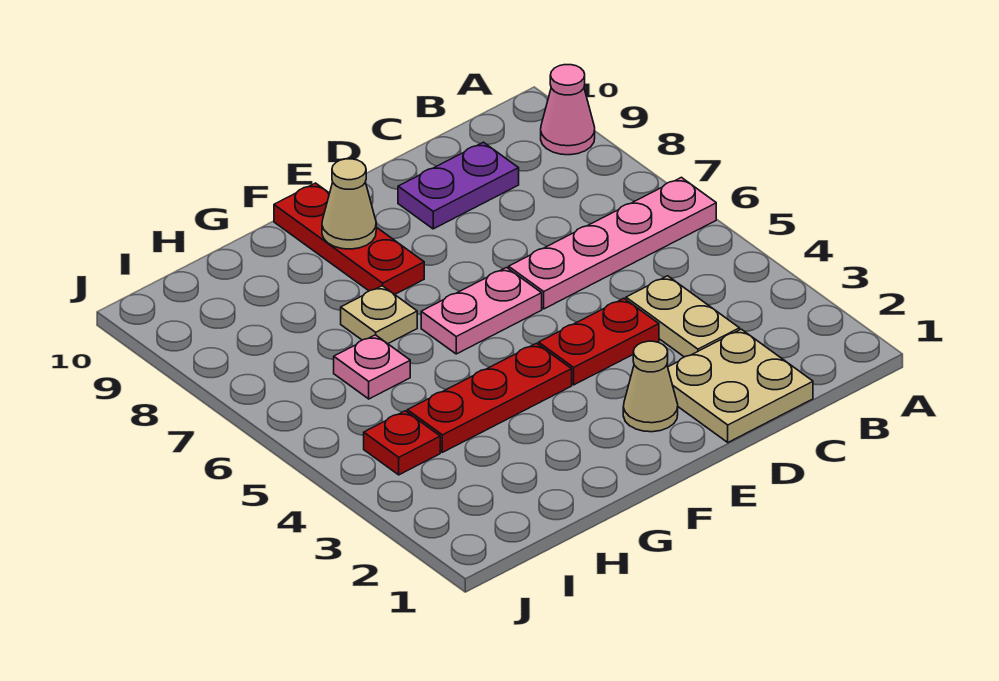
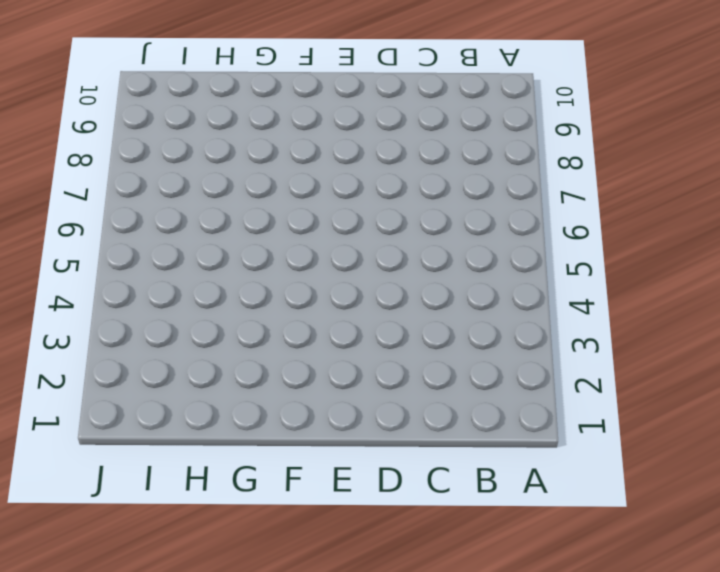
none -> pink 1x4 plate [509,177,716,309]
none -> pink 1x1 cone [541,65,595,155]
none -> tan 2x2 plate [668,329,813,442]

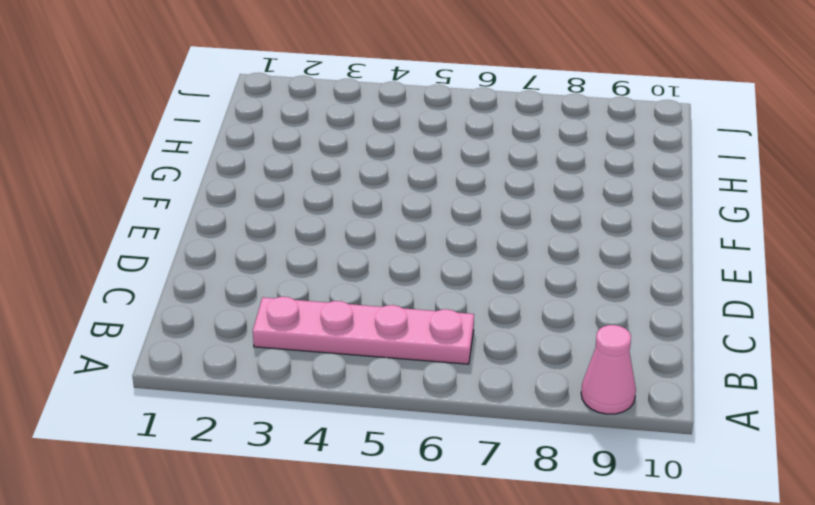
pink 1x4 plate [253,297,474,364] -> pink 1x4 plate turned to [509,177,716,309]
none -> tan 2x2 plate [668,329,813,442]
none -> tan 1x2 plate [626,276,740,357]
none -> purple 1x2 plate [398,142,519,229]

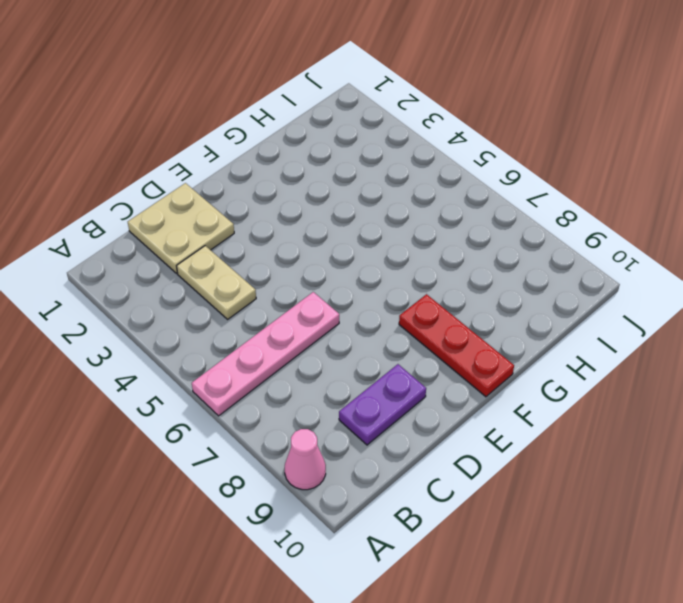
none -> red 1x2 plate [539,298,659,385]
none -> tan 1x1 cone [623,341,678,432]
none -> pink 1x2 plate [421,268,542,354]

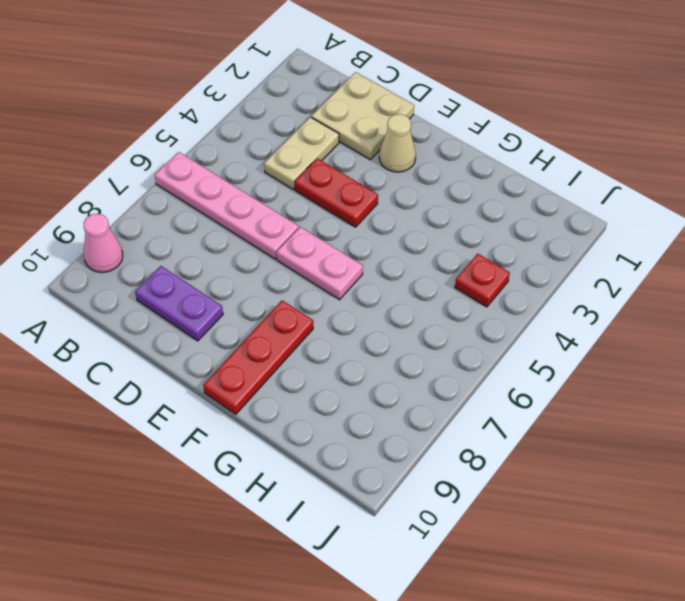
none -> red 1x3 plate [407,343,572,452]
none -> tan 1x1 plate [341,286,417,344]
none -> pink 1x1 plate [334,335,410,399]

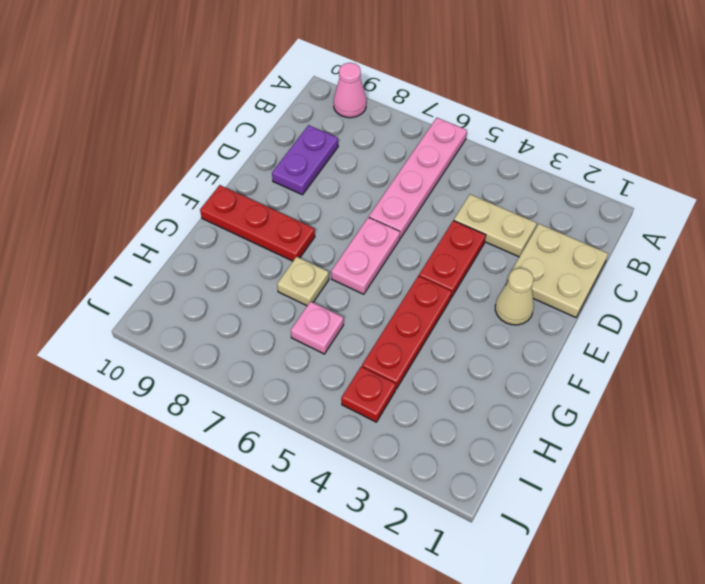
none -> tan 1x1 cone [322,159,376,249]

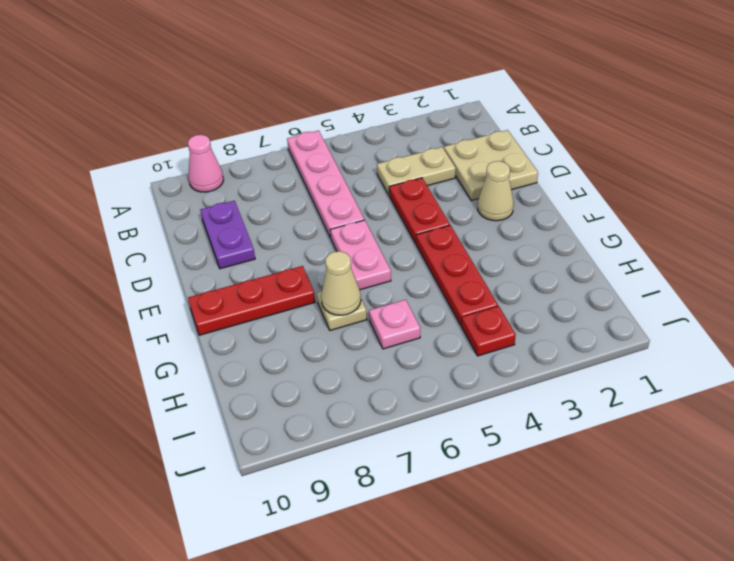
tan 1x1 cone [321,251,361,315] -> tan 1x1 cone moved to [322,159,376,249]

